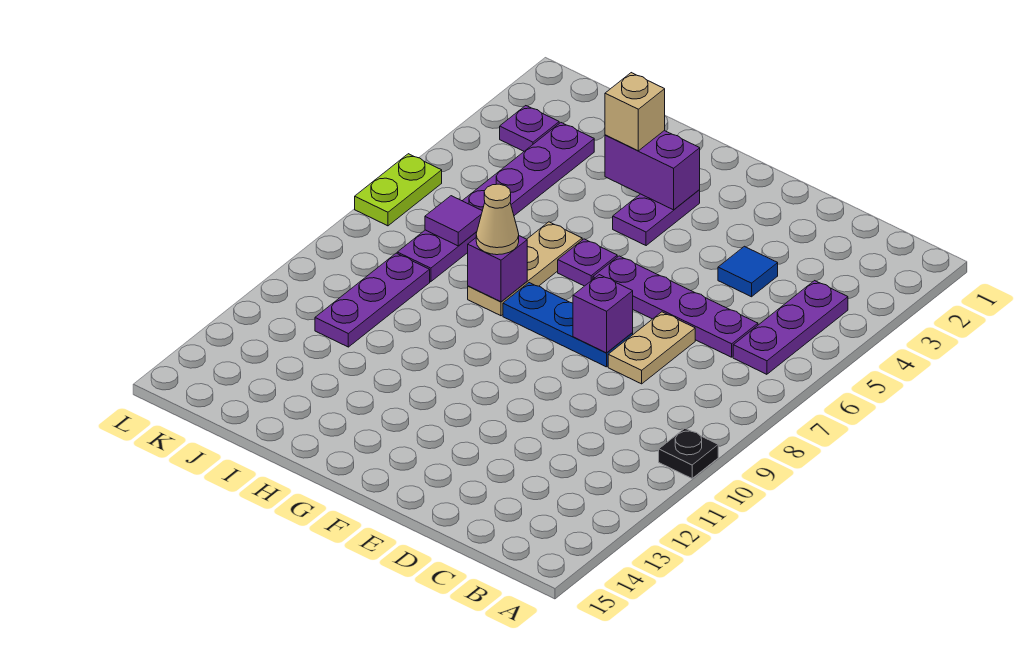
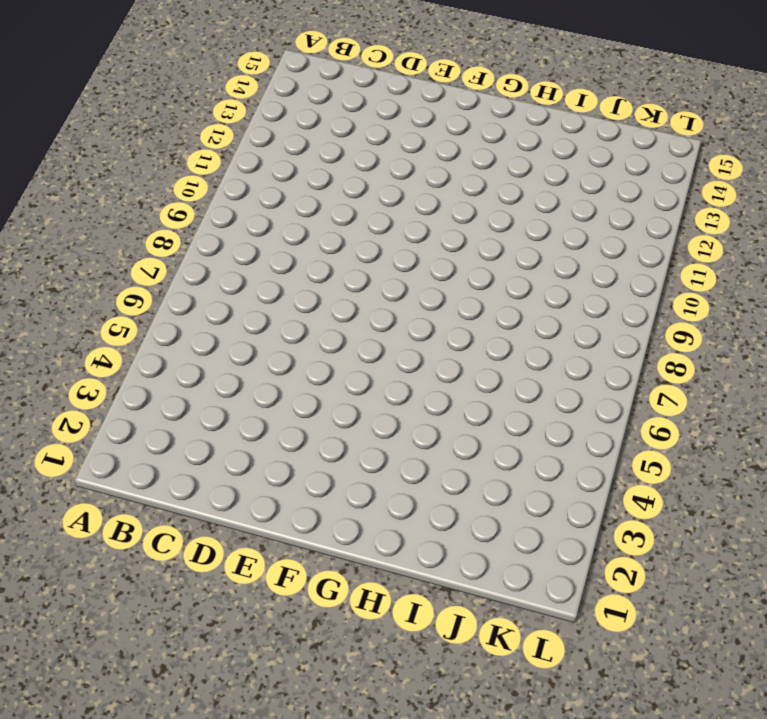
none -> black 1x1 plate [659,429,718,478]
none -> purple 1x3 plate [733,281,848,374]
none -> purple 1x4 plate [593,256,758,357]

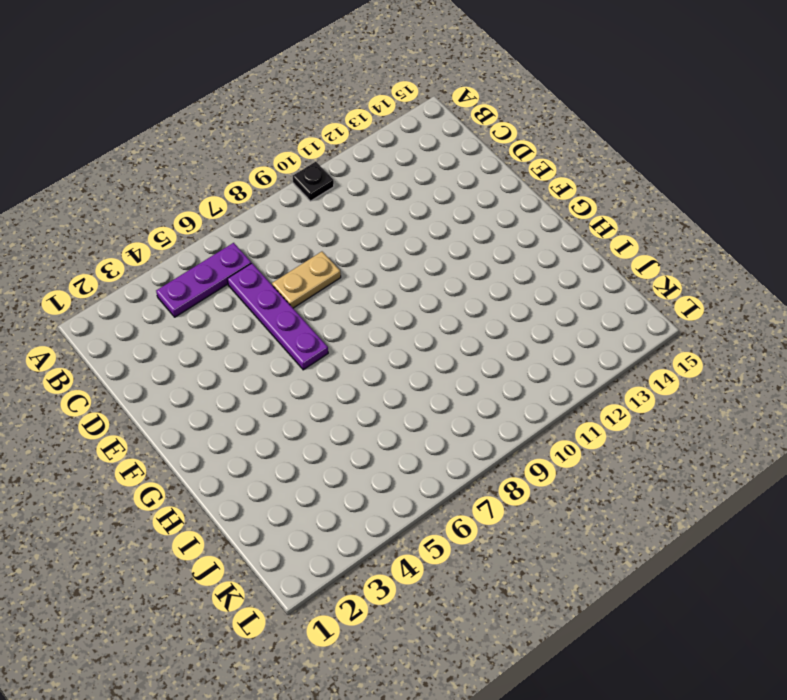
none -> blue 1x1 tile [718,246,778,297]
none -> blue 1x3 plate [503,283,633,367]
none -> purple 1x2 plate [613,190,700,246]

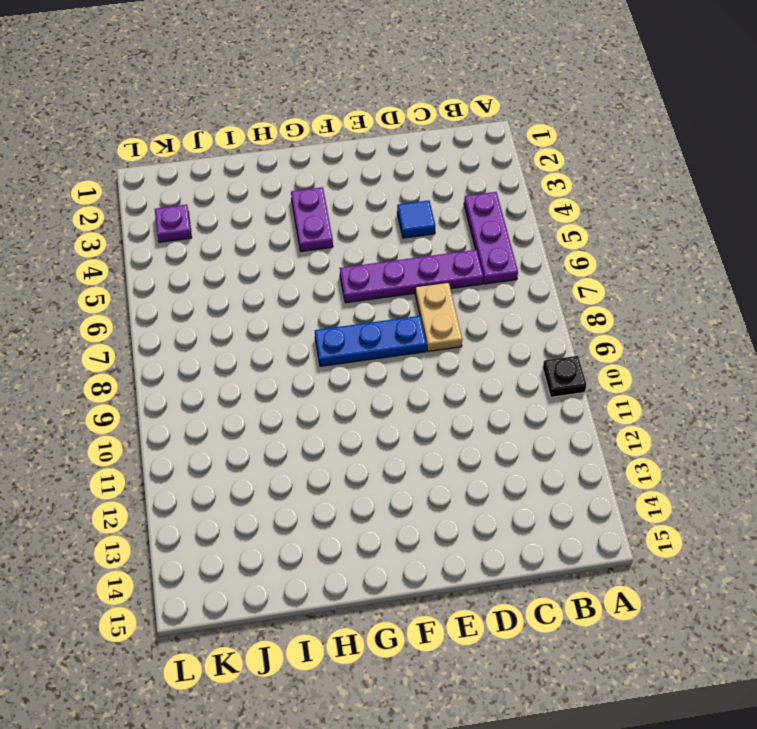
none -> purple 1x1 plate [558,239,617,286]
none -> tan 1x3 plate [468,222,582,316]
none -> purple 1x6 plate [397,123,594,282]

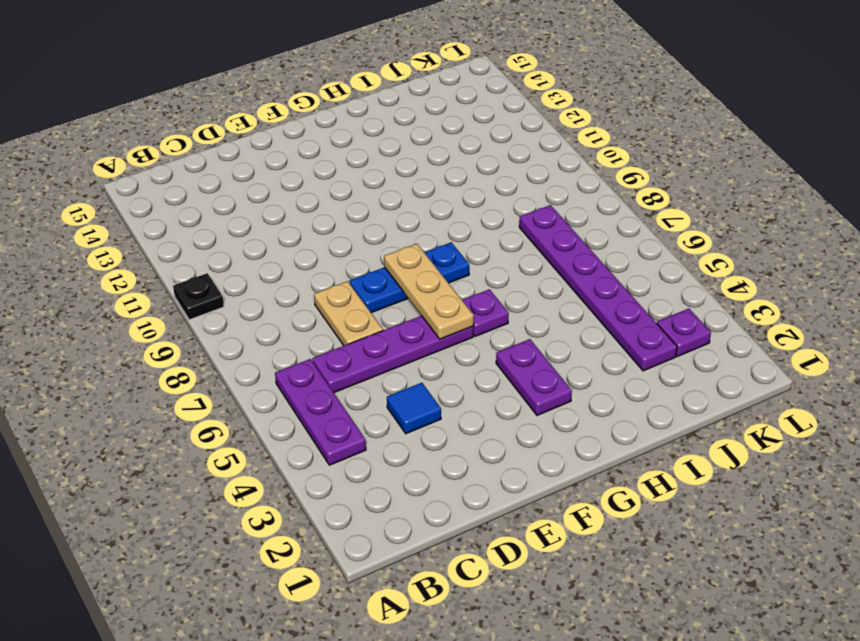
tan 1x3 plate [384,244,474,339] -> tan 1x3 plate moved to [468,222,582,316]
none -> purple 1x3 plate [315,253,430,347]
none -> lime 1x2 plate [355,154,442,226]
none -> purple 1x1 brick [573,275,633,353]

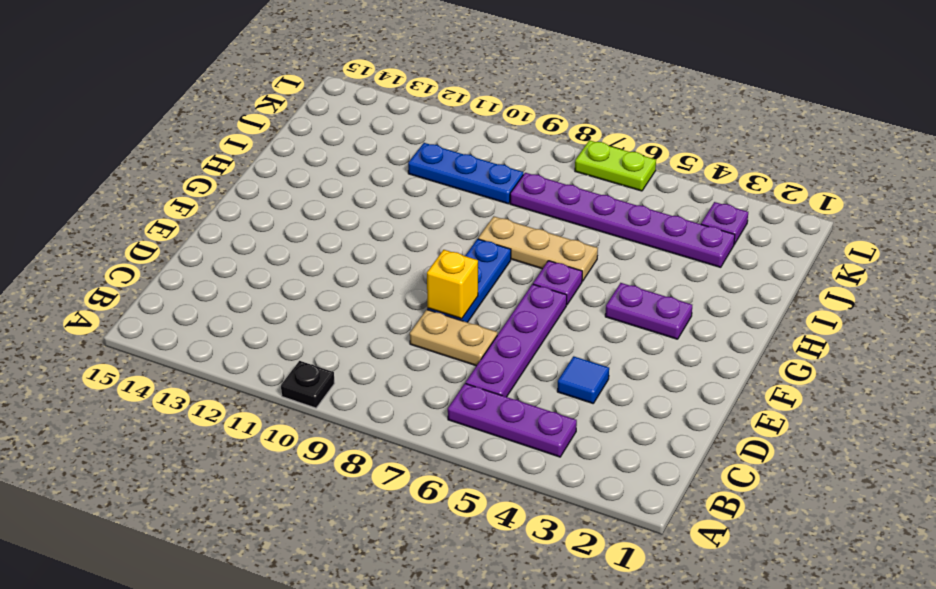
yellow 1x1 brick [427,250,478,319] -> purple 1x1 brick [573,275,633,353]
blue 1x3 plate [408,143,523,204] -> purple 1x3 plate [315,253,430,347]
none -> purple 1x2 brick [605,131,700,210]
none -> purple 1x1 brick [468,236,527,302]
none -> purple 1x1 tile [425,196,482,246]

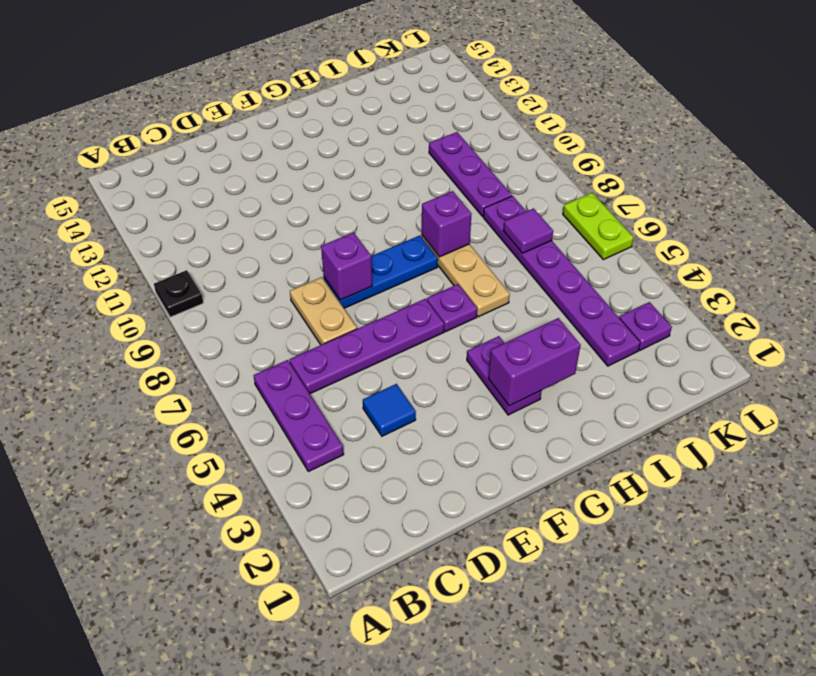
none -> tan 1x1 brick [605,73,665,151]
none -> tan 1x1 cone [476,184,519,255]

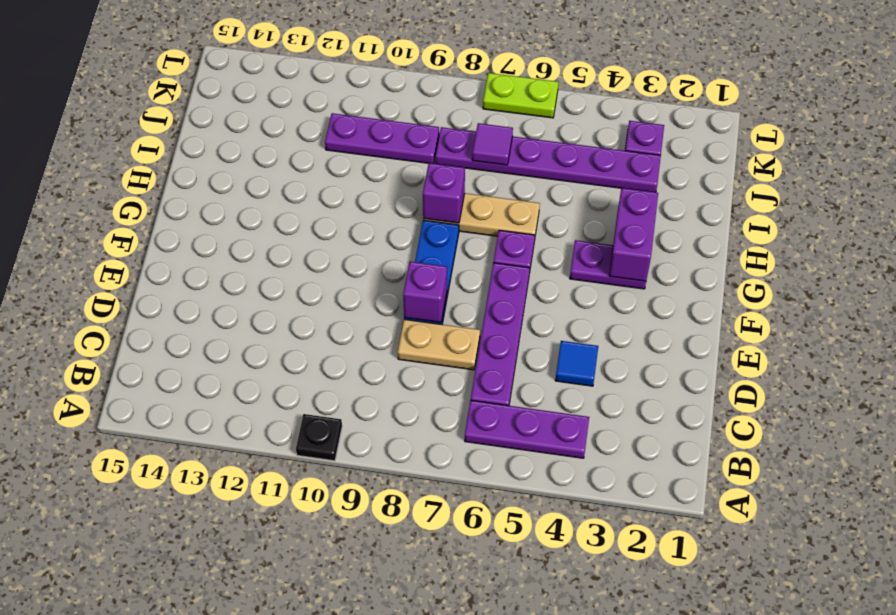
none -> tan 1x1 brick [605,73,665,151]
none -> tan 1x1 cone [476,184,519,255]

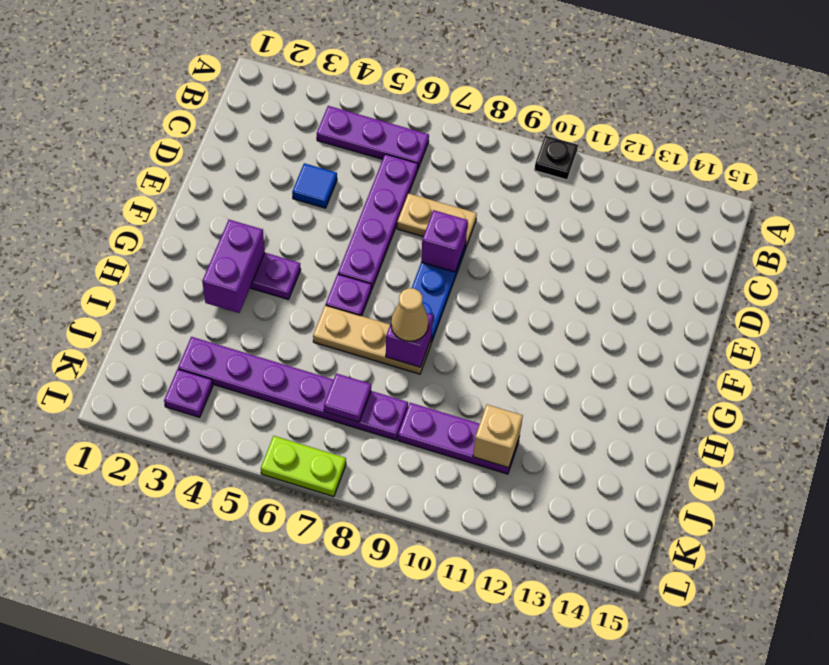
tan 1x1 brick [473,405,523,468] -> tan 1x1 brick moved to [605,73,665,151]

